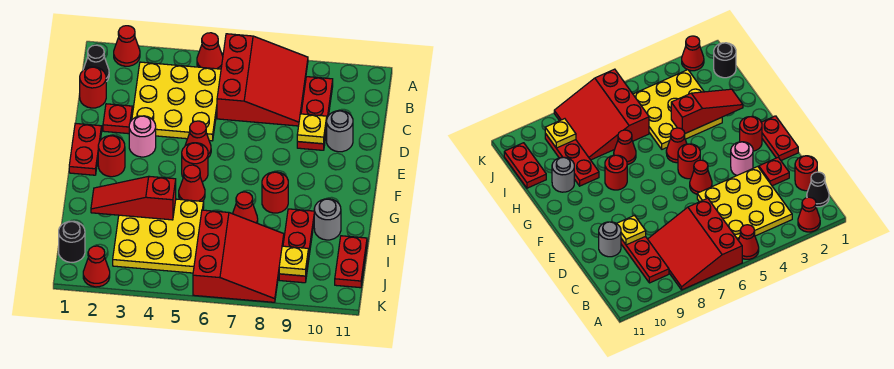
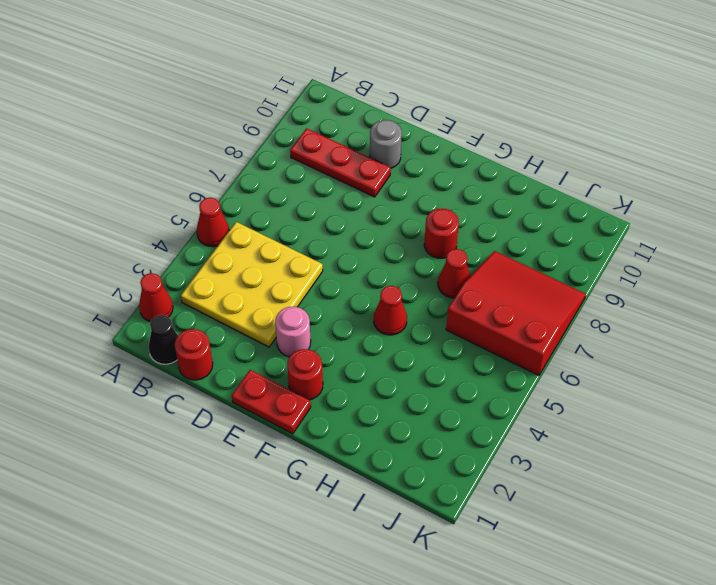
none -> red 3x3 slope [217,34,308,126]
none -> red 1x1 plate [103,104,132,134]
none -> red 1x1 cone [185,121,211,158]

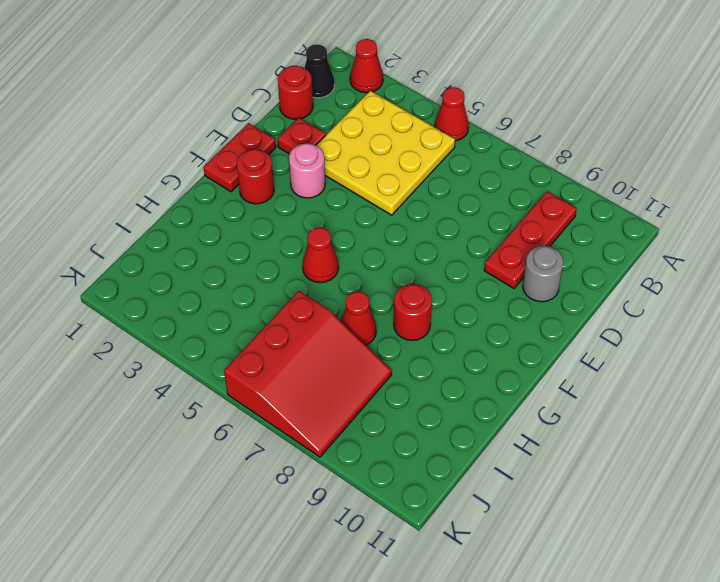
none -> red 3x3 slope [217,34,308,126]
none -> red 1x1 cone [185,121,211,158]
none -> red 1x1 round brick [182,143,208,182]

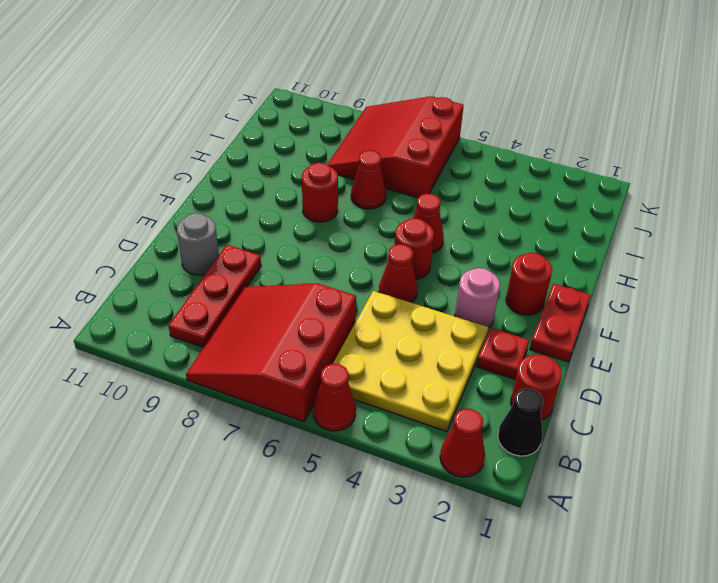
none -> yellow 3x3 plate [113,199,204,273]
none -> red 1x3 plate [279,209,314,283]
none -> grey 1x1 round brick [314,199,341,240]

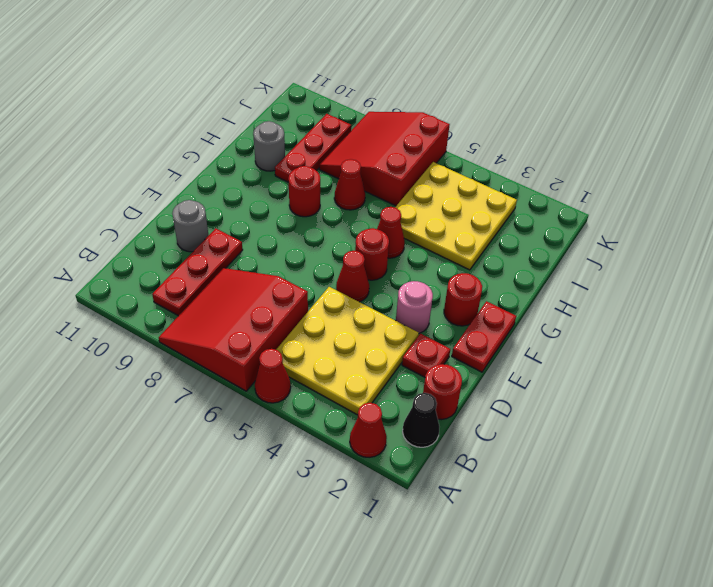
none -> red 1x2 plate [335,236,367,288]
none -> black 1x1 round brick [59,221,85,262]
none -> red 1x1 cone [83,246,110,287]

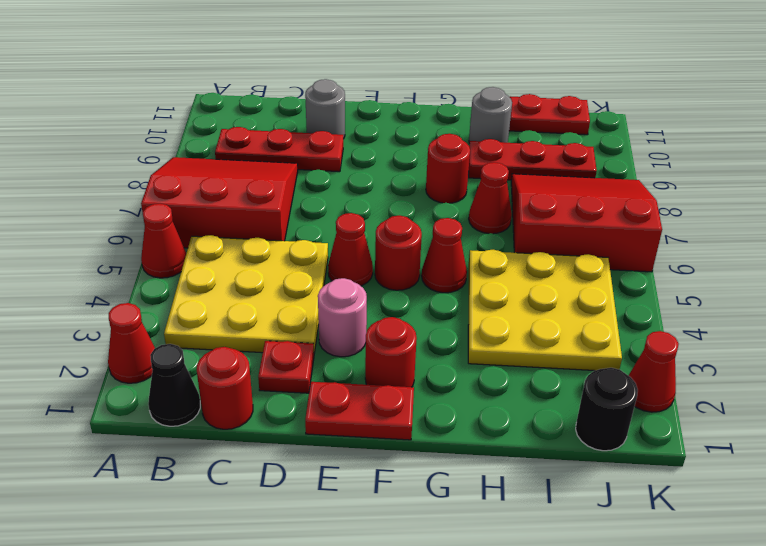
none -> yellow 1x1 plate [297,114,327,144]
none -> red 1x3 slope [91,176,176,220]
none -> yellow 1x1 plate [279,246,309,276]

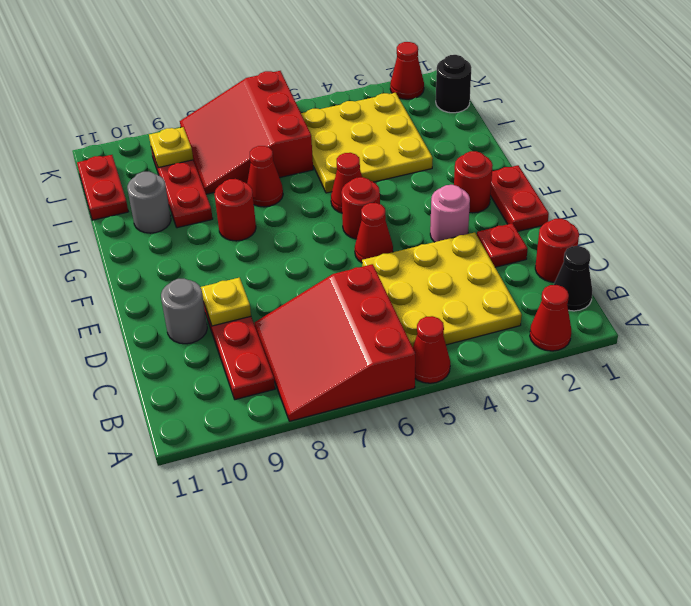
none -> red 1x3 slope [91,176,176,220]

